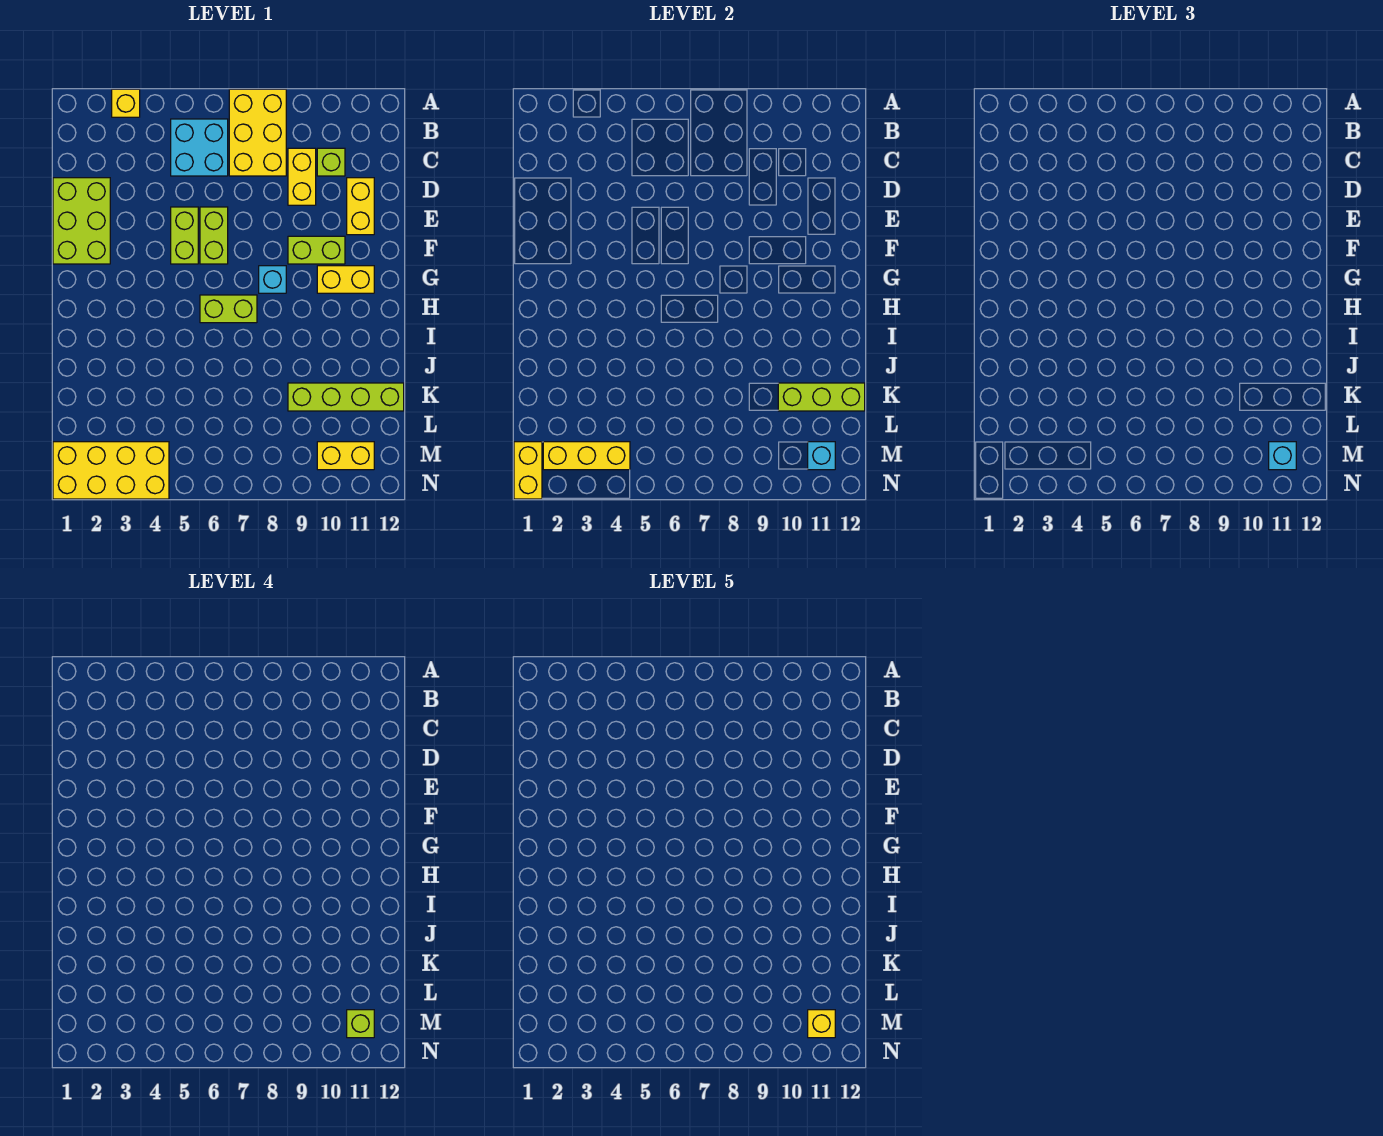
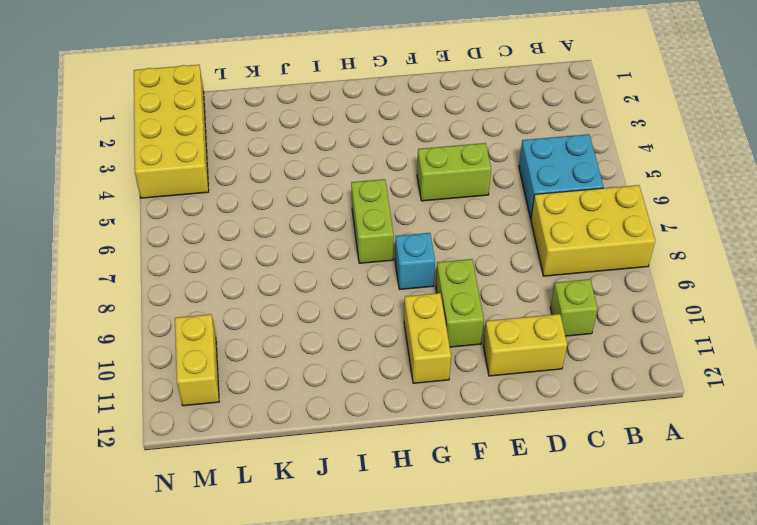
none -> yellow 1x1 brick [112,89,140,117]
none -> yellow 1x2 brick [288,148,316,205]
none -> lime 2x3 brick [53,178,110,264]

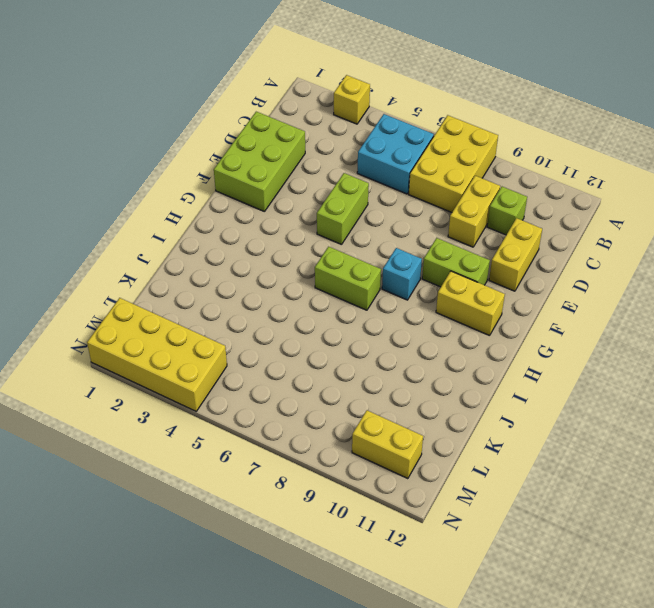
none -> lime 1x2 brick [200,207,228,264]
none -> lime 1x4 brick [288,383,404,411]
none -> lime 1x3 brick [778,383,865,411]

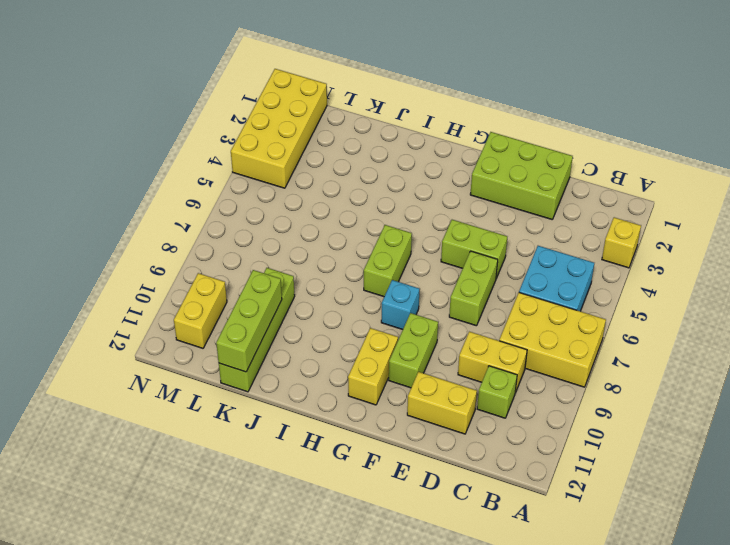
lime 1x2 brick [449,251,498,326] -> lime 1x2 brick turned to [200,207,228,264]
none -> yellow 1x2 brick [514,442,542,499]
none -> yellow 1x3 brick [543,442,630,470]
none -> cyan 1x1 brick [808,442,835,470]

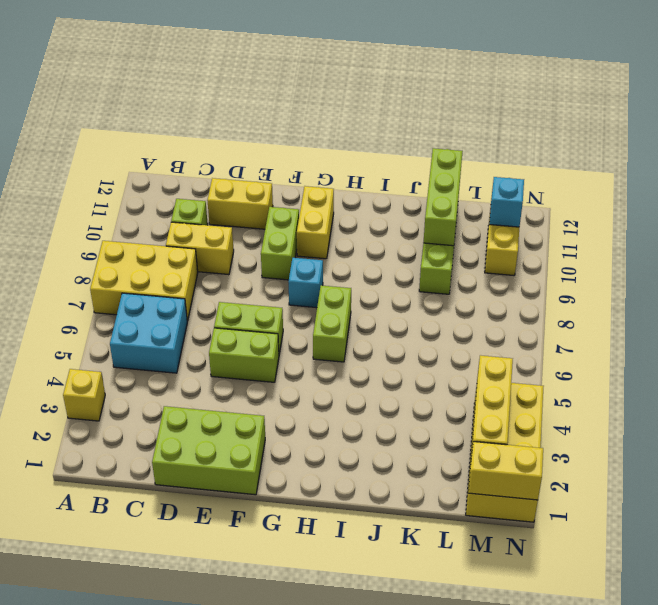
none -> cyan 1x1 brick [1269,442,1296,470]
none -> lime 1x1 brick [347,1010,374,1038]
none -> yellow 1x1 brick [808,1010,835,1038]

